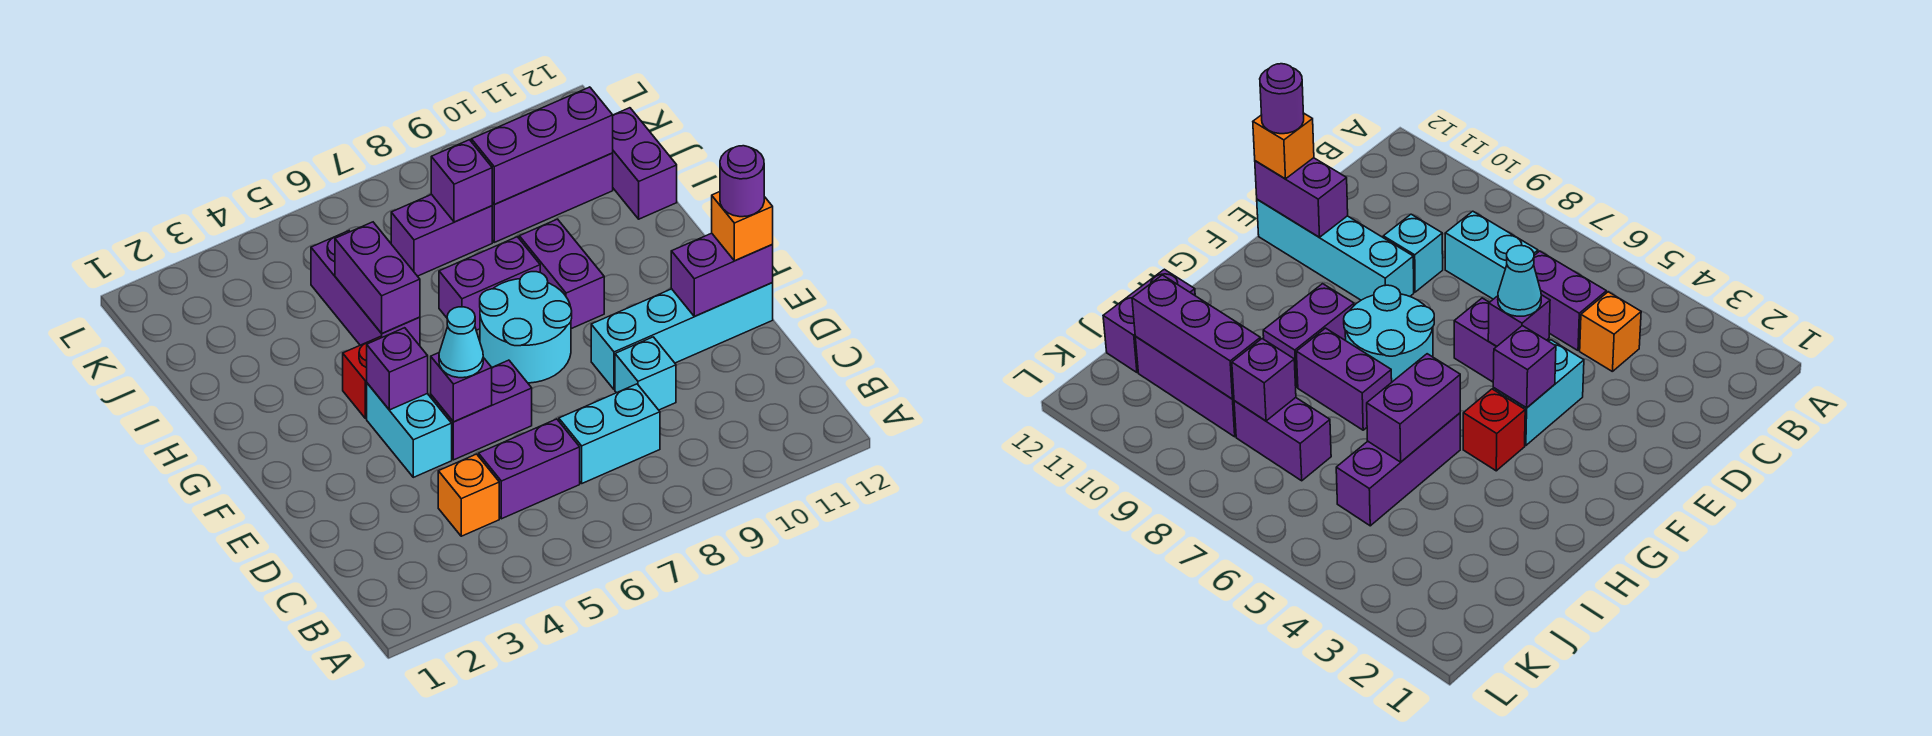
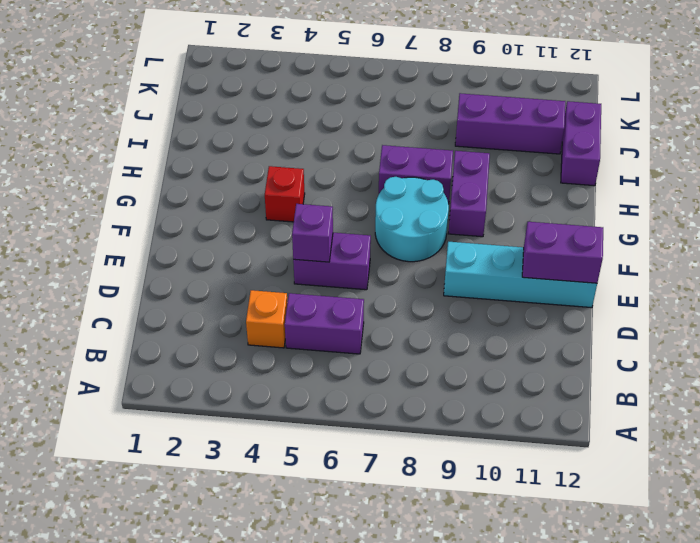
none -> cyan 1x2 brick [559,384,660,483]
none -> cyan 1x1 brick [615,337,676,410]
none -> cyan 1x2 brick [367,383,452,477]

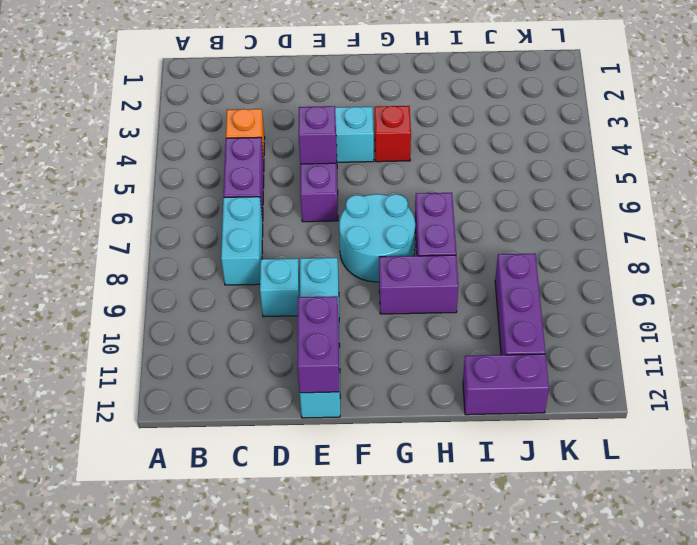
none -> purple 1x3 brick [311,231,420,346]
none -> purple 1x2 brick [391,194,492,276]
none -> purple 1x1 brick [367,328,428,410]

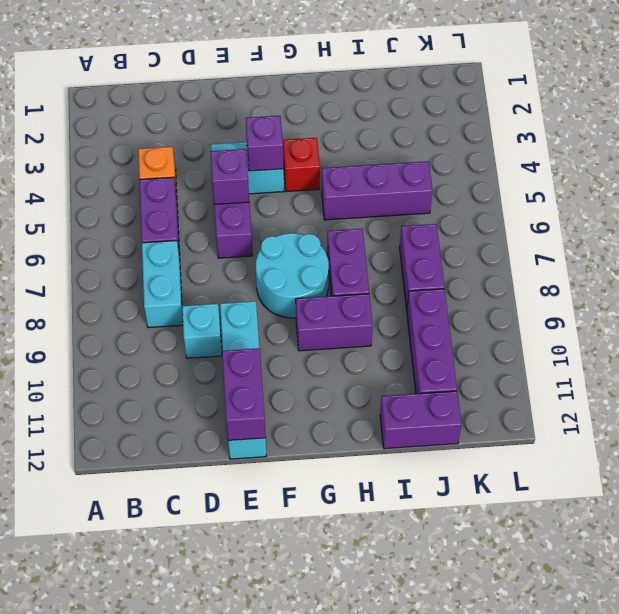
none -> purple 1x2 brick [335,222,420,333]
none -> purple 1x1 brick [431,140,492,222]
none -> purple 1x3 brick [471,87,613,204]

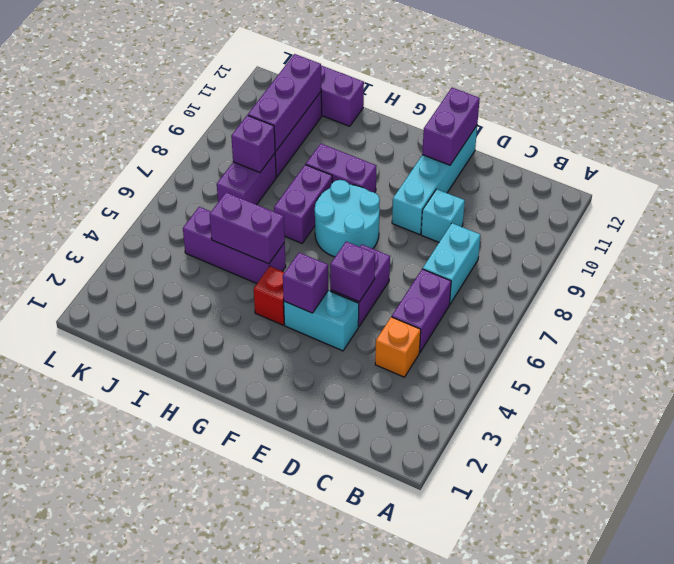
none -> cyan 1x1 cone [439,307,483,378]
none -> orange 1x1 brick [712,192,773,261]
none -> purple 1x1 round brick [720,146,764,217]

